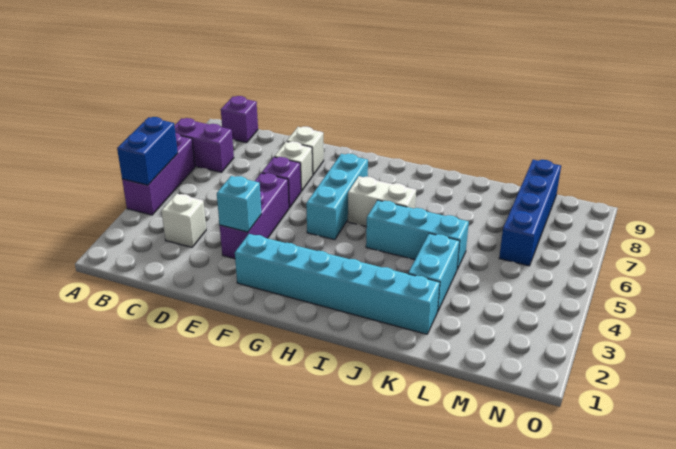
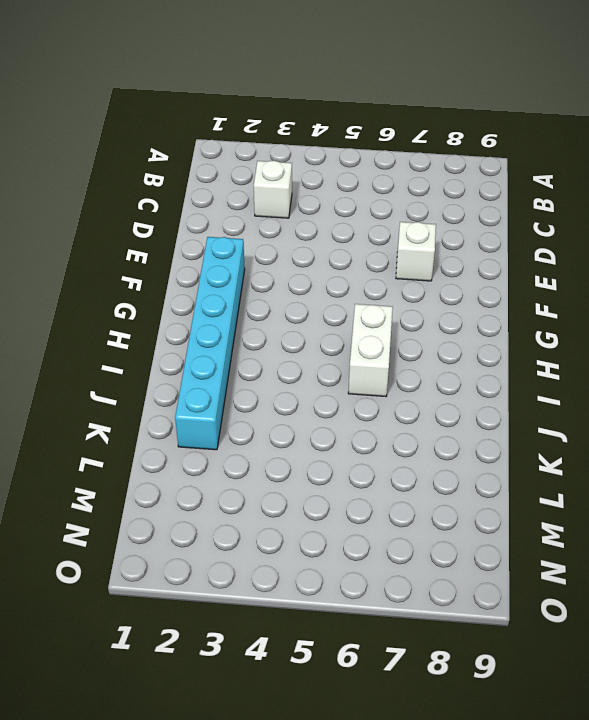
none -> purple 1x3 brick [122,133,195,215]
none -> purple 1x2 brick [175,118,234,172]
none -> purple 1x1 brick [221,96,258,143]

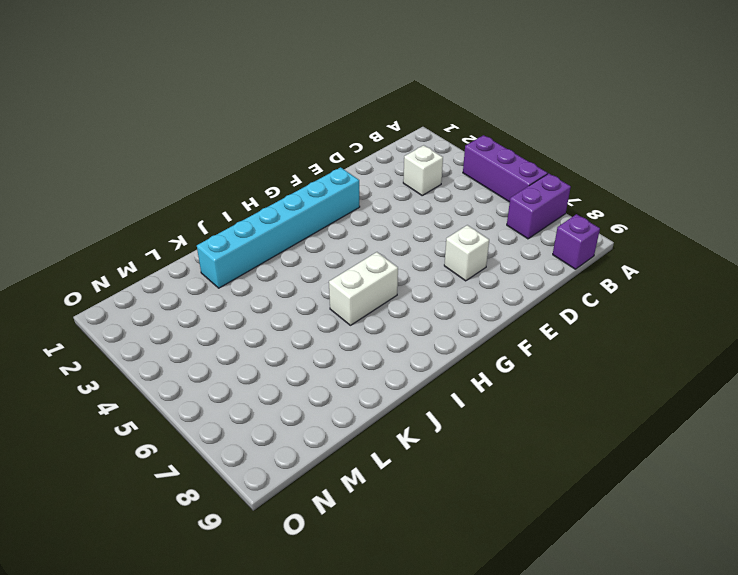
none -> purple 1x3 brick [220,173,289,259]
none -> purple 1x1 brick [262,157,301,208]
none -> white 1x1 brick [287,127,324,175]

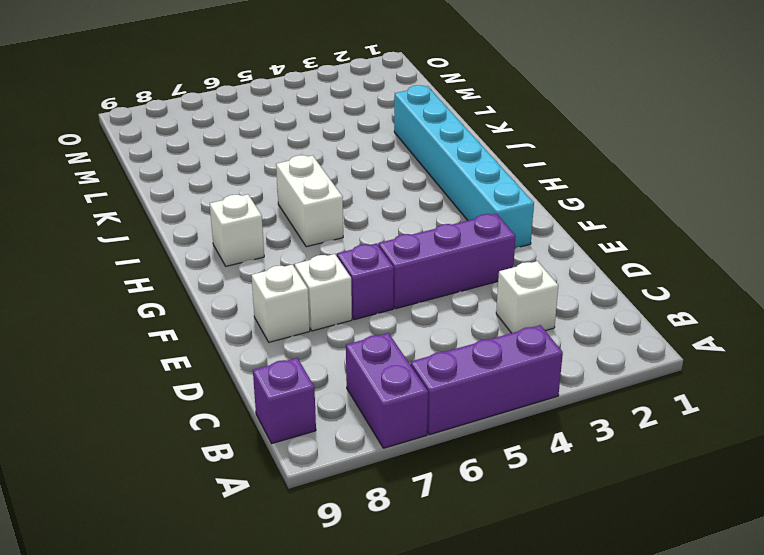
white 1x1 brick [210,194,264,266] -> none
none -> cyan 1x3 brick [306,154,368,240]
none -> cyan 1x3 brick [366,200,469,269]
none -> cyan 1x2 brick [408,233,460,312]

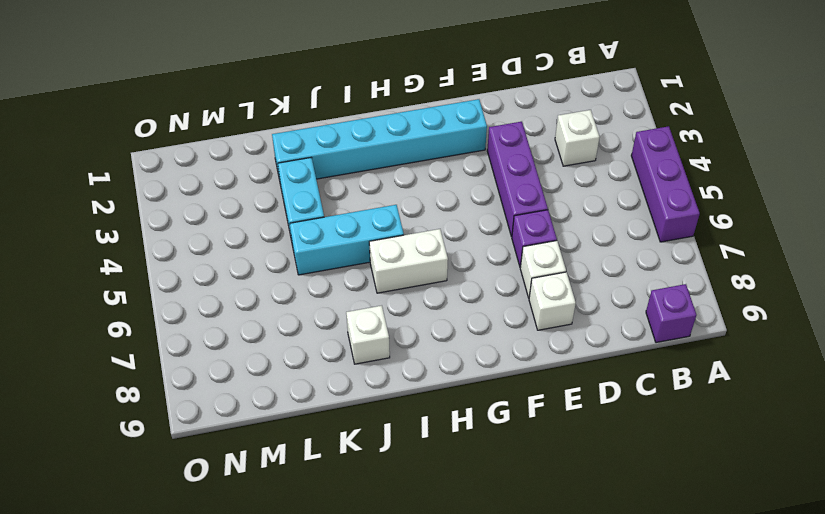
white 1x1 brick [346,306,390,364] -> none
none -> purple 1x2 brick [175,118,234,172]
none -> cyan 1x3 brick [306,154,368,240]
none -> blue 1x4 brick [499,160,561,266]

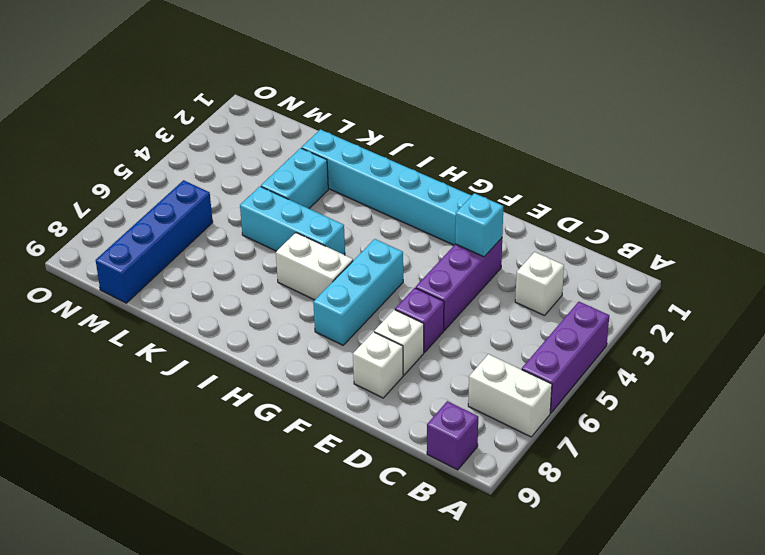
white 1x2 brick [468,354,552,437] -> purple 1x2 brick [175,118,234,172]
none -> blue 1x2 brick [117,117,178,185]

